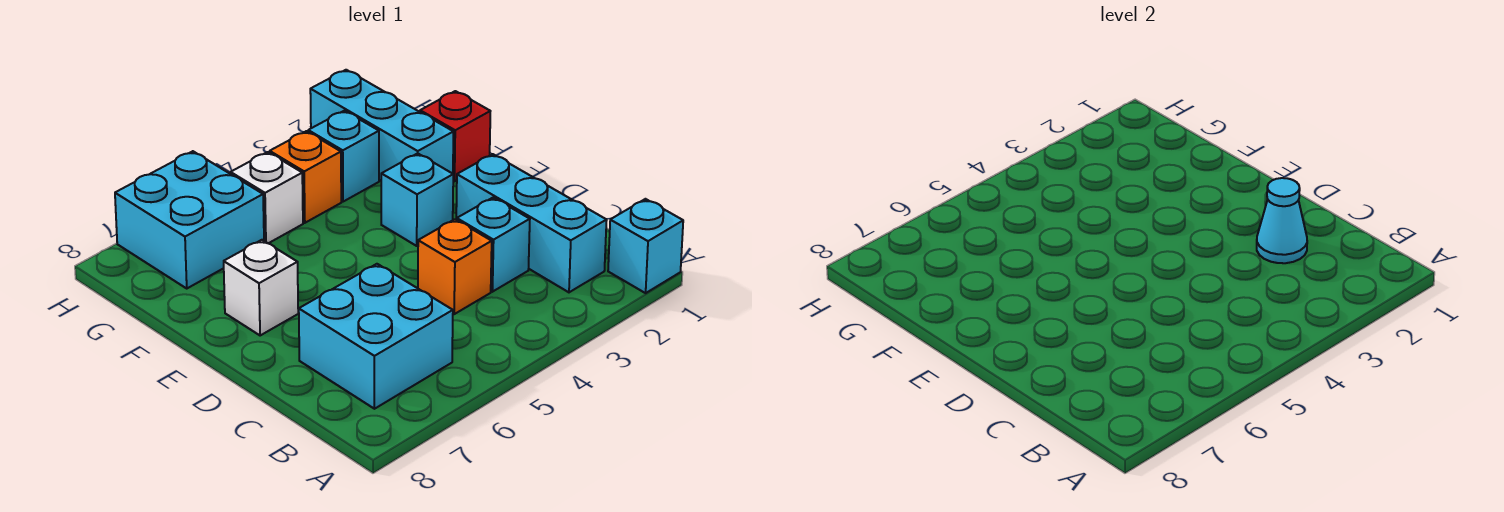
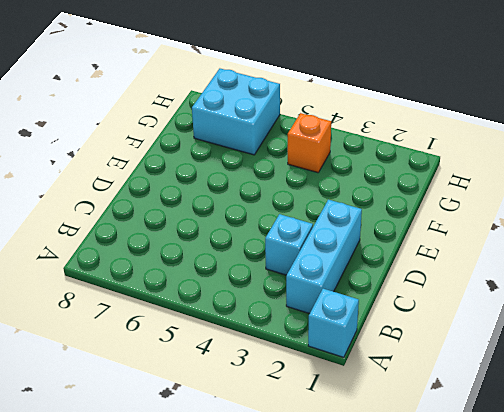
none -> cyan 2x2 brick [299,264,453,409]
none -> orange 1x1 brick [418,219,492,314]
none -> cyan 1x1 brick [381,153,453,246]

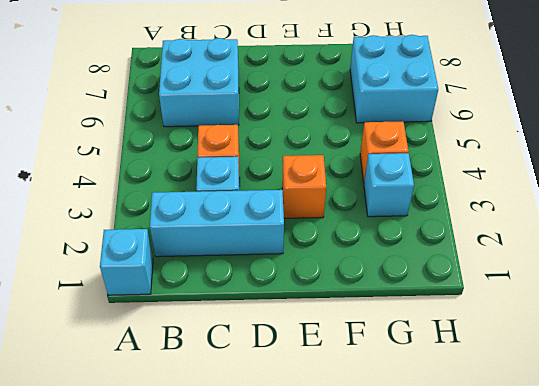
orange 1x1 brick [282,155,326,218] -> cyan 1x1 brick [381,153,453,246]
none -> white 1x1 brick [224,240,298,336]
none -> red 1x1 brick [420,91,490,181]
none -> cyan 1x3 brick [310,70,453,181]

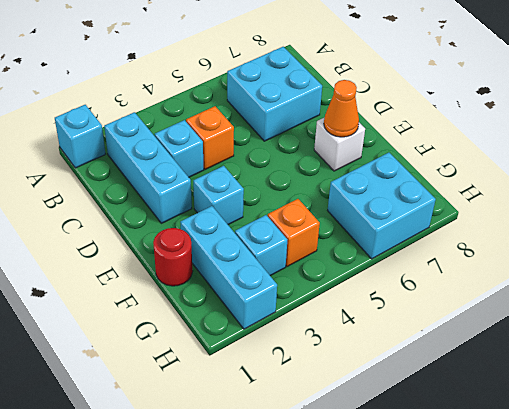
orange 1x1 cone [324,80,359,137] -> none
red 1x1 round brick [153,228,193,286] -> red 1x1 brick [420,91,490,181]
none -> white 1x1 brick [231,152,303,243]
none -> cyan 1x1 cone [1257,178,1307,263]

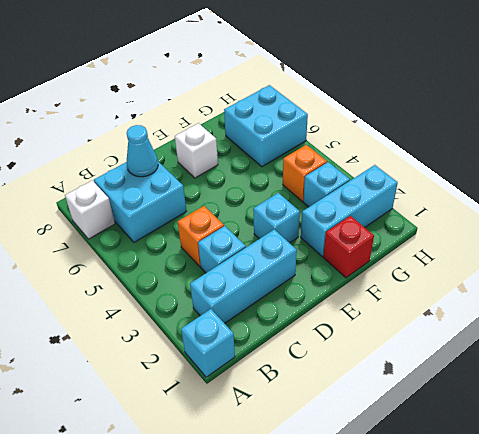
white 1x1 brick [65,181,115,239] -> white 1x1 brick moved to [231,152,303,243]
cyan 1x1 cone [127,125,158,177] -> cyan 1x1 cone moved to [1257,178,1307,263]

